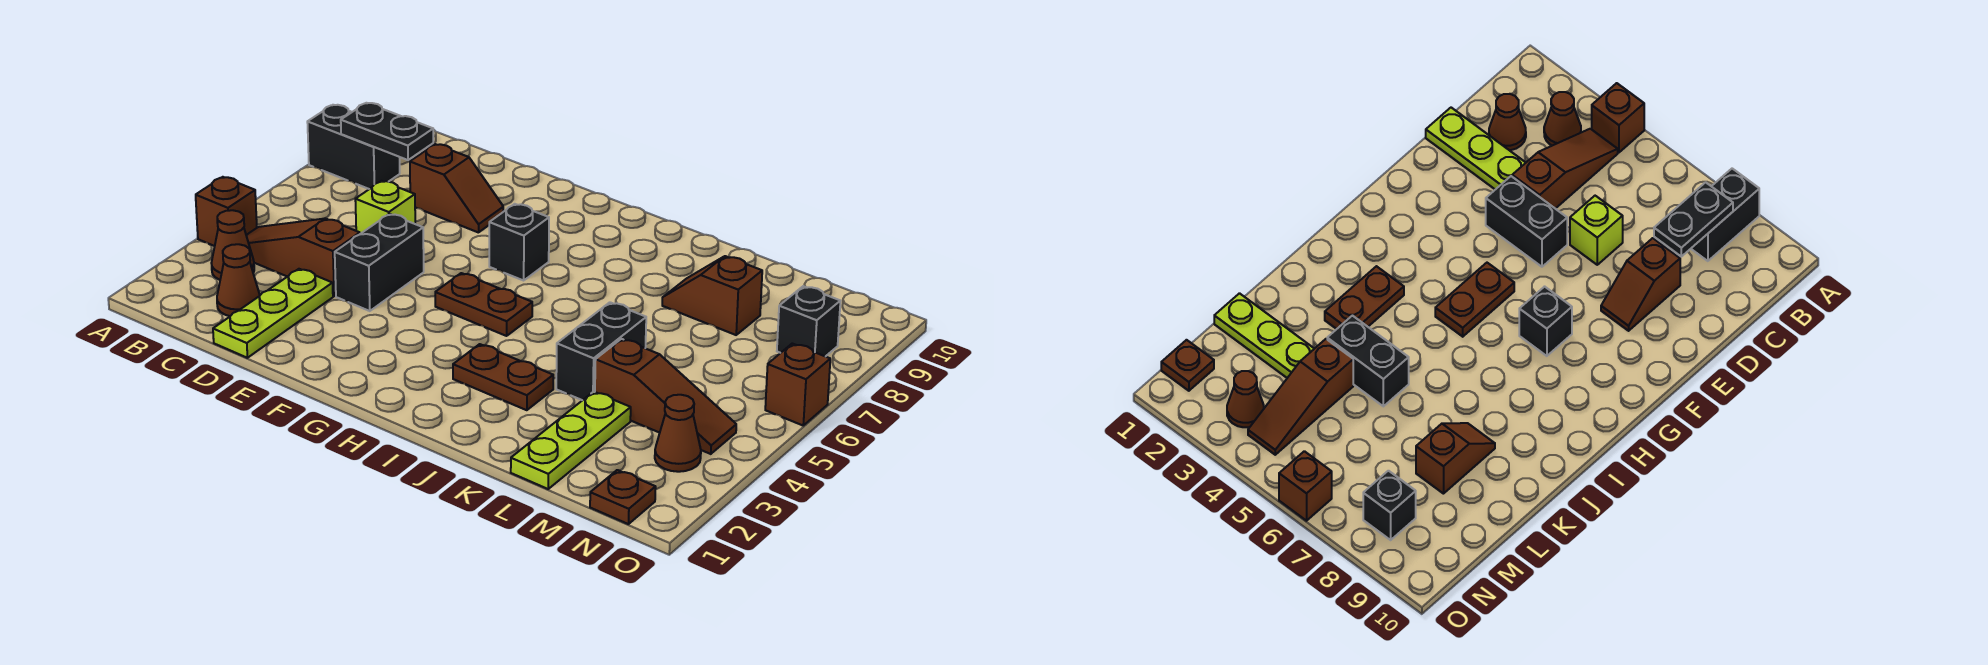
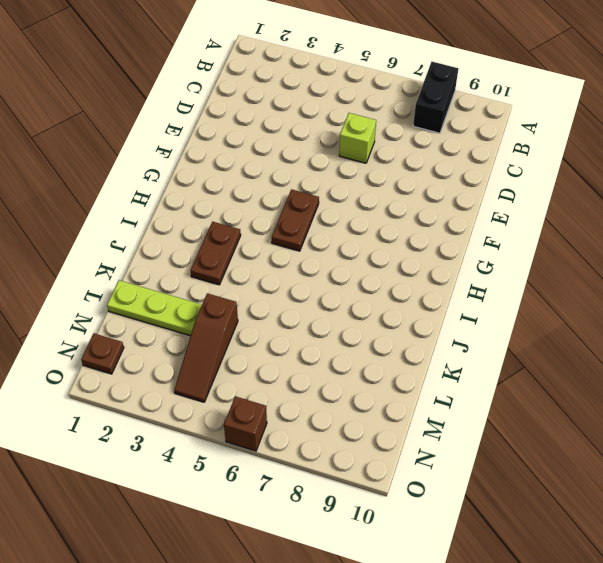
none -> brown 1x1 brick [196,177,257,246]
none -> brown 1x1 cone [212,210,254,280]
none -> brown 1x3 slope [246,218,360,296]

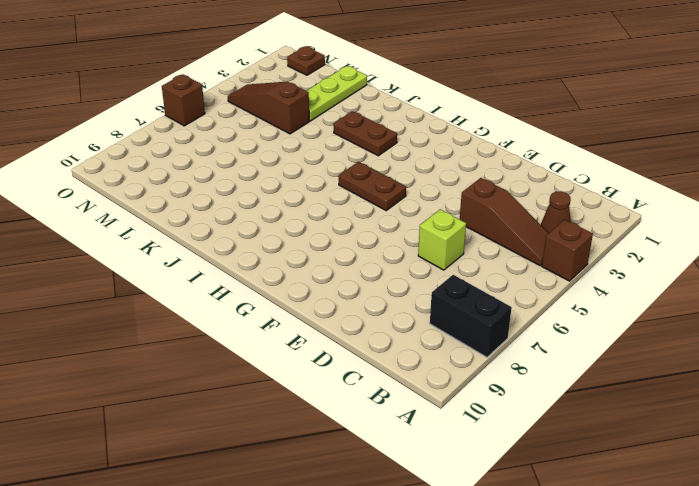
none -> brown 1x1 cone [217,244,260,316]
none -> lime 1x3 plate [213,269,333,358]
none -> brown 1x2 slope [410,144,503,233]

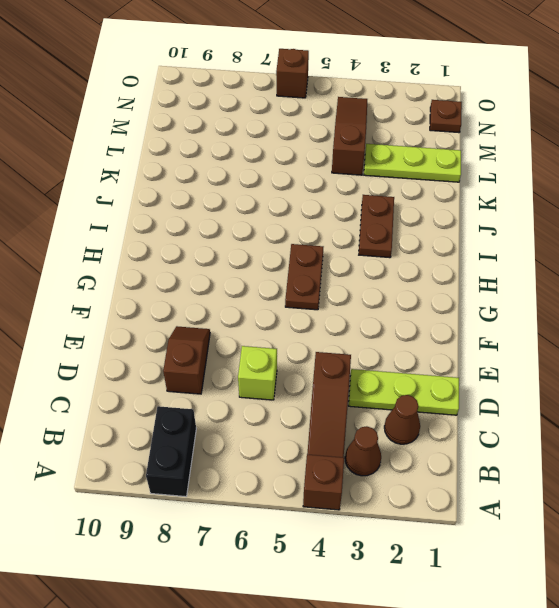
none -> black 1x2 brick [335,214,424,311]
none -> black 1x1 brick [489,204,549,280]
none -> black 1x2 brick [556,302,646,400]

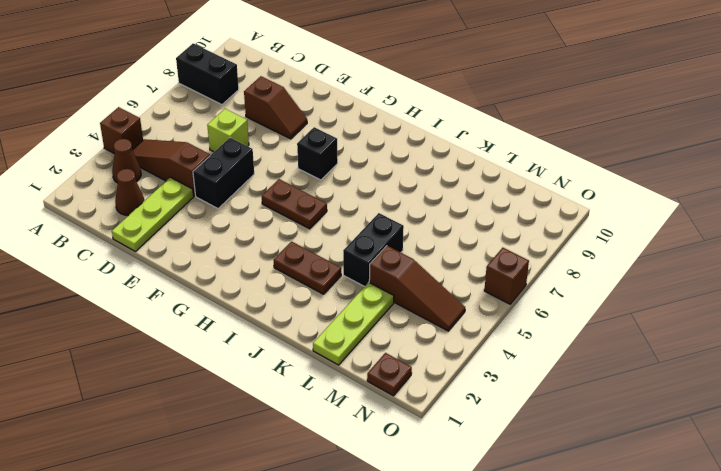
none -> brown 1x2 slope [662,256,762,335]
none -> brown 1x1 cone [655,395,701,472]
none -> black 1x1 brick [777,286,840,357]

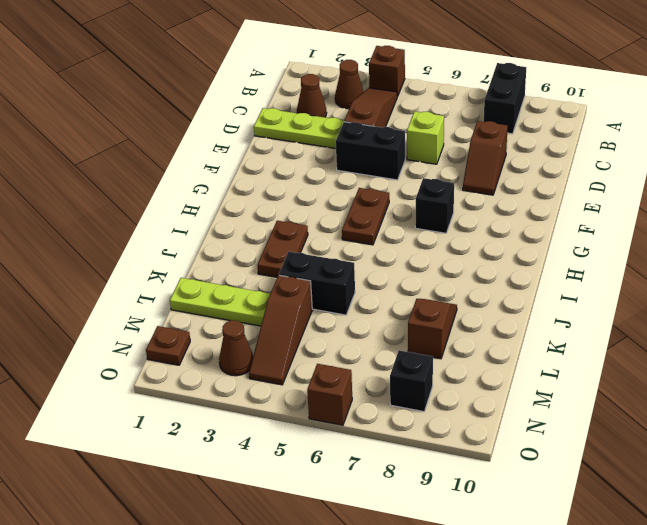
none -> black 1x2 plate [341,103,433,160]

